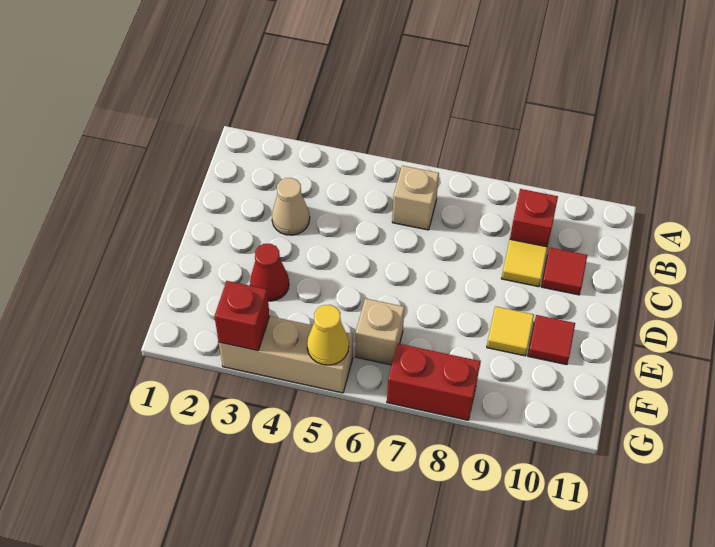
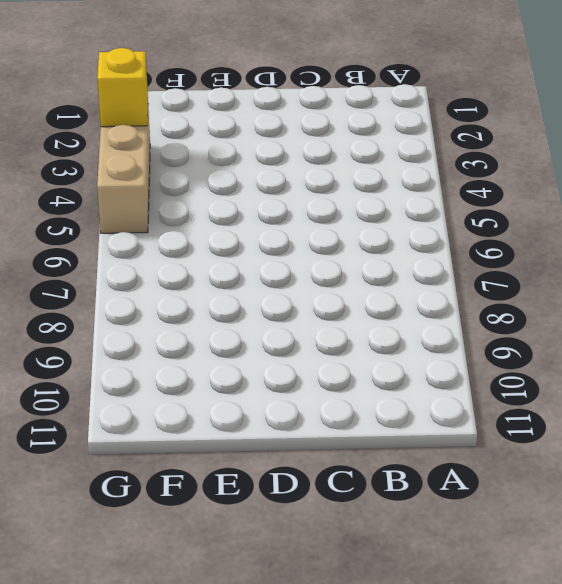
yellow 1x1 brick [97,48,148,127] -> red 1x1 brick [214,281,270,351]
none -> tan 1x1 brick [392,166,439,230]
none -> red 1x1 brick [510,189,558,247]
none -> tan 1x1 cone [272,178,310,235]

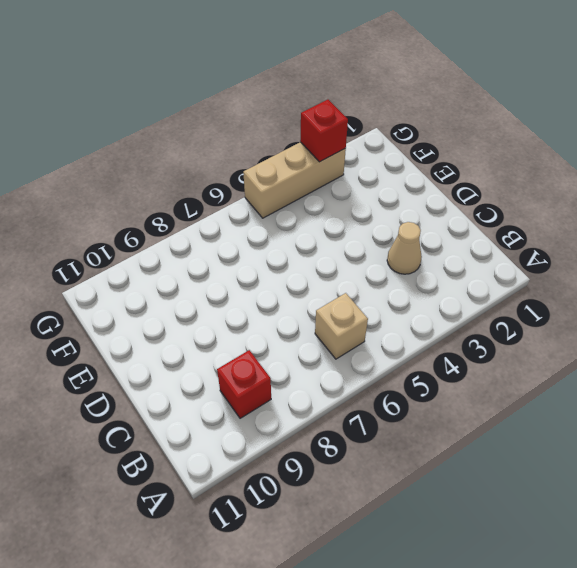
none -> yellow 1x1 tile [501,239,547,287]
none -> red 1x1 tile [541,248,587,295]
none -> red 1x1 cone [250,244,289,301]

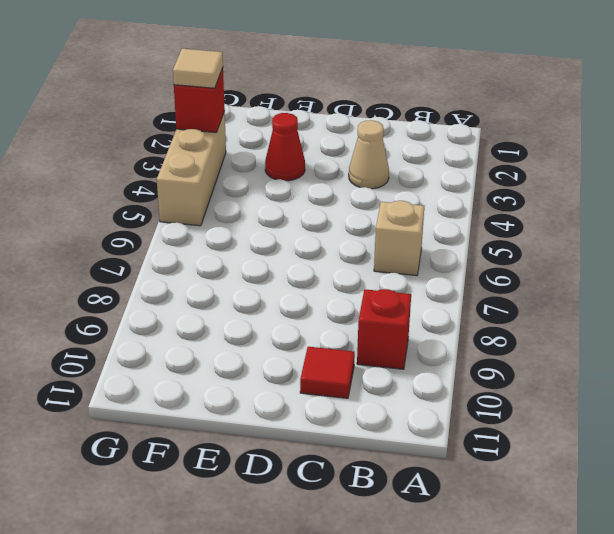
tan 1x1 tile [173,49,223,88] -> none
none -> yellow 1x1 tile [501,239,547,287]
none -> yellow 1x1 tile [487,306,534,356]
none -> red 1x1 tile [528,315,575,365]

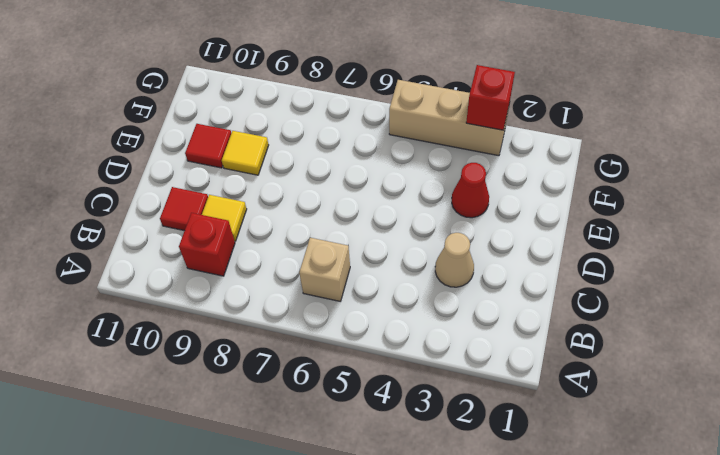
none -> tan 1x1 brick [355,298,405,365]
none -> red 1x2 brick [387,343,481,420]
none -> yellow 1x1 cone [307,305,349,365]

